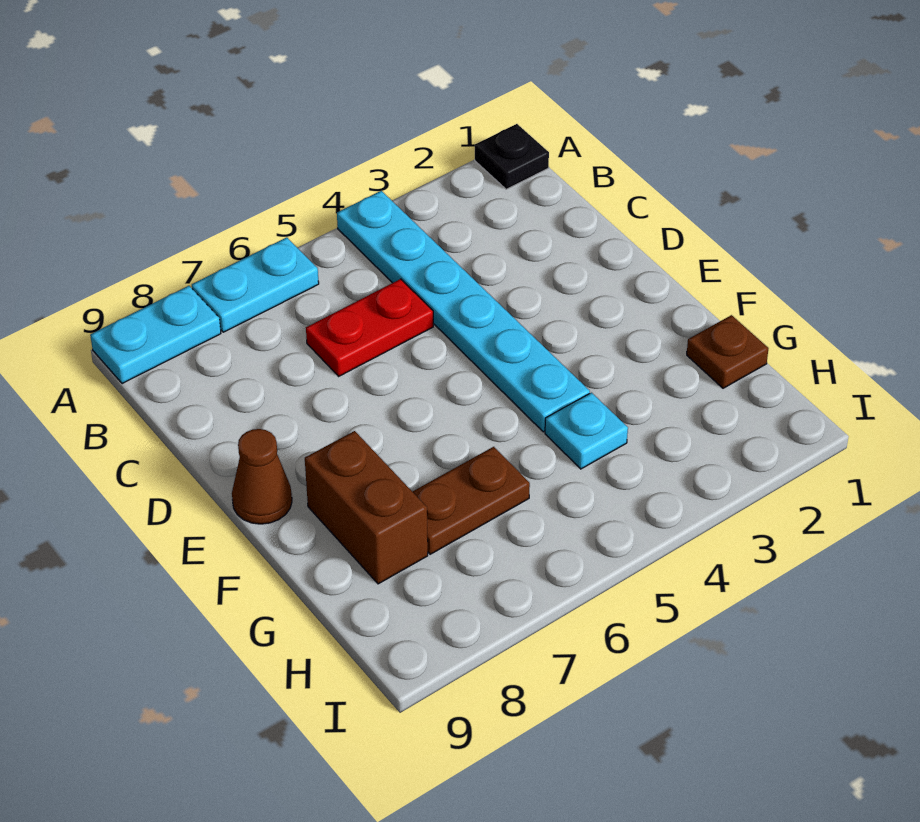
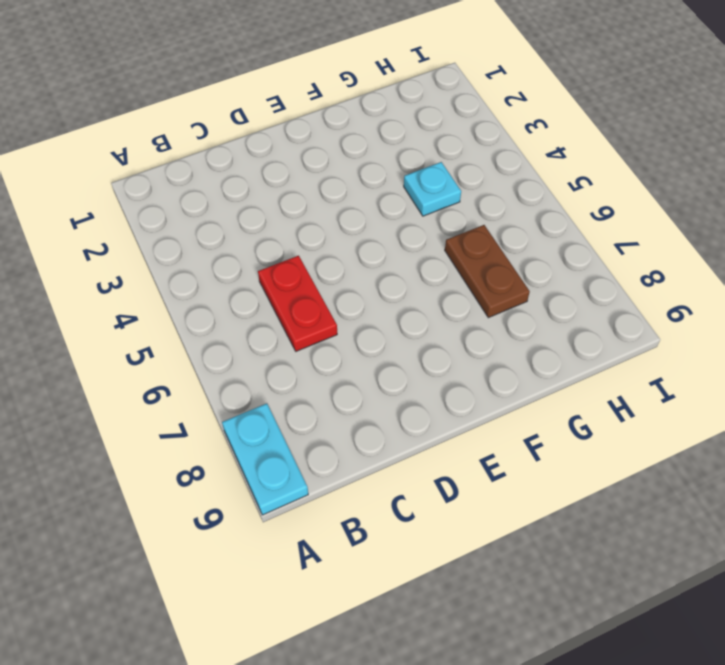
none -> black 1x1 plate [475,124,549,189]
none -> cyan 1x6 plate [337,191,590,432]

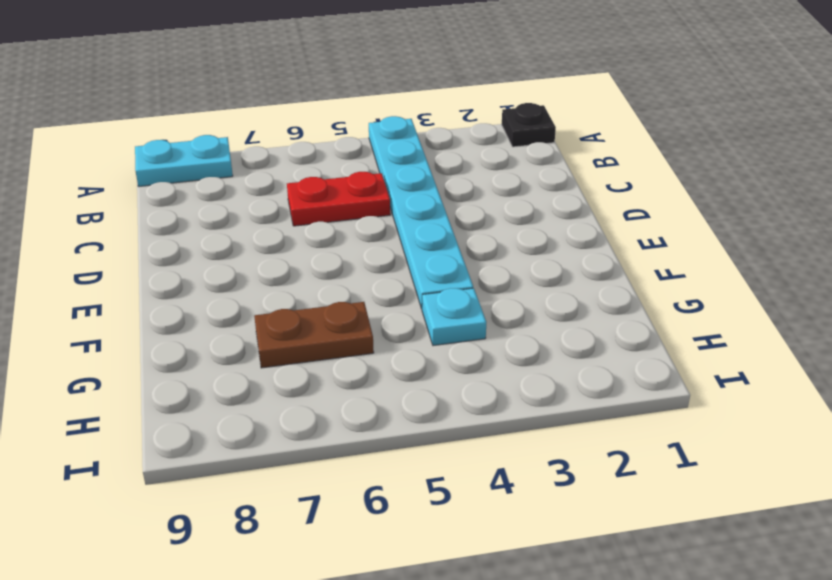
none -> cyan 1x2 plate [192,237,319,332]
none -> brown 1x1 cone [232,429,292,524]

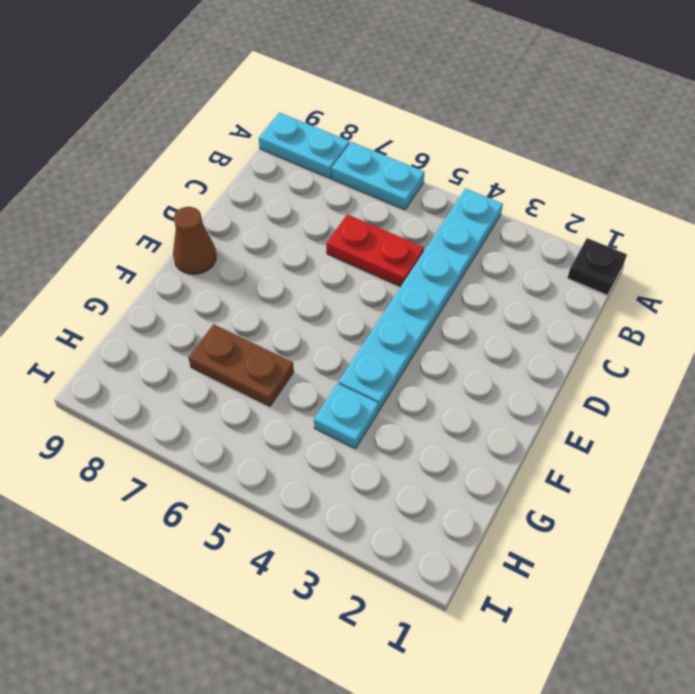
none -> brown 1x2 brick [305,431,428,584]
none -> brown 1x1 plate [687,315,769,388]

